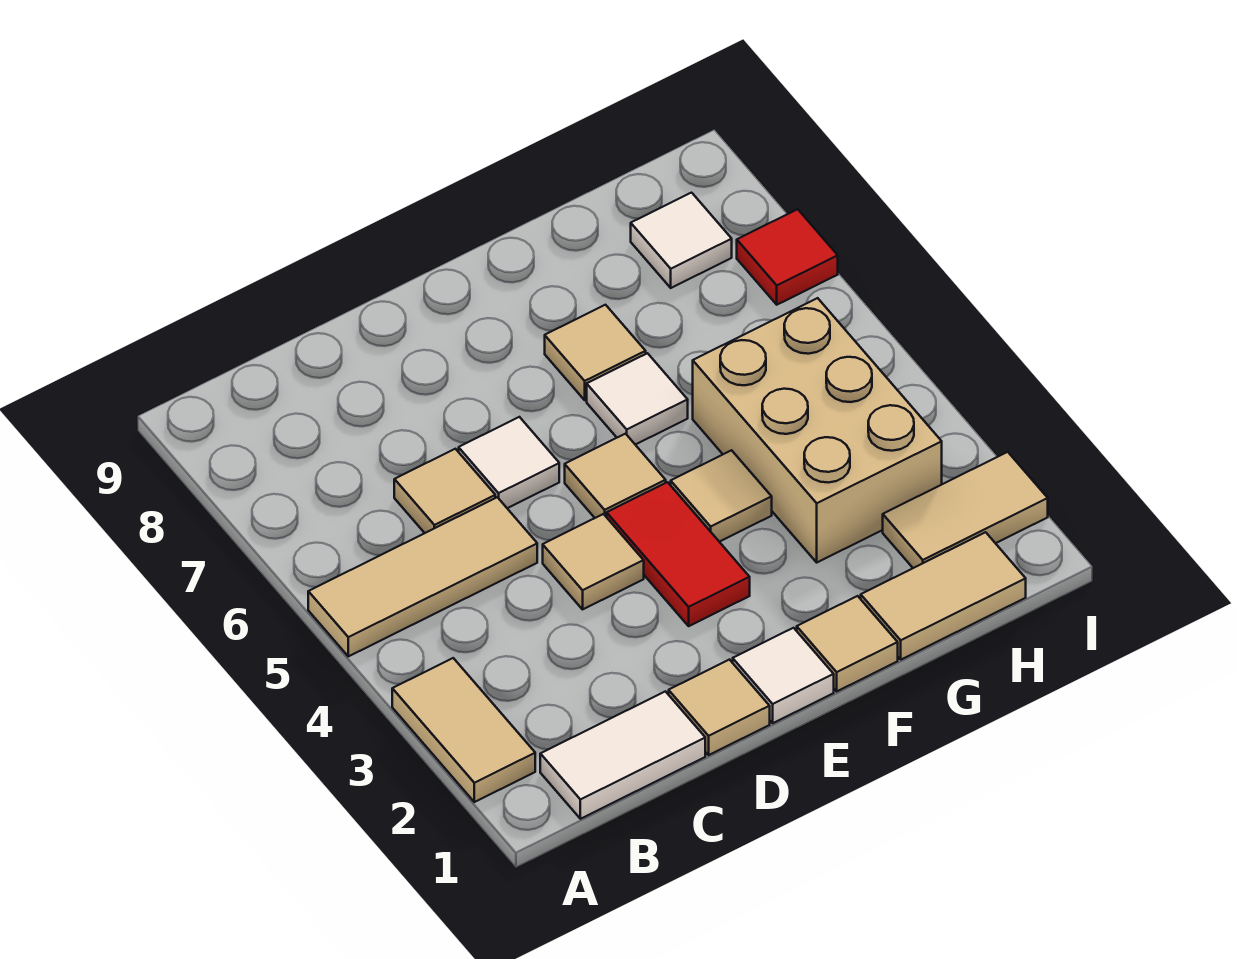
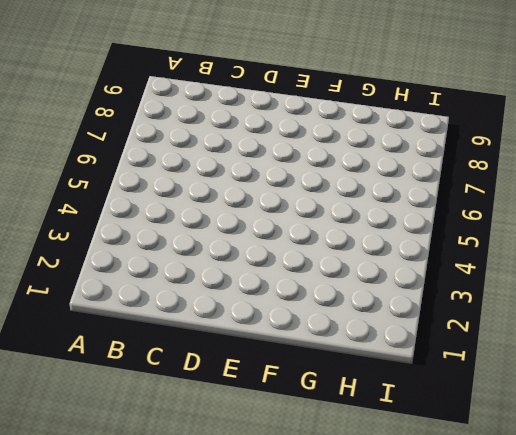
none -> tan 1x2 tile [392,658,535,802]
none -> tan 1x3 tile [308,497,537,656]
none -> white 1x2 tile [540,691,705,819]

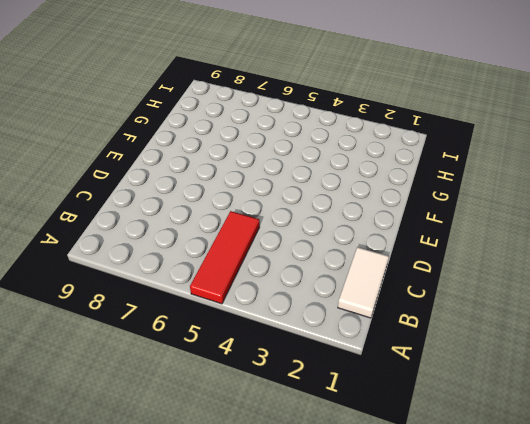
red 1x3 tile [190,211,260,304] -> tan 1x3 tile [308,497,537,656]
none -> tan 1x2 tile [392,658,535,802]
none -> tan 1x1 tile [394,449,495,533]
none -> tan 1x1 tile [669,660,770,755]

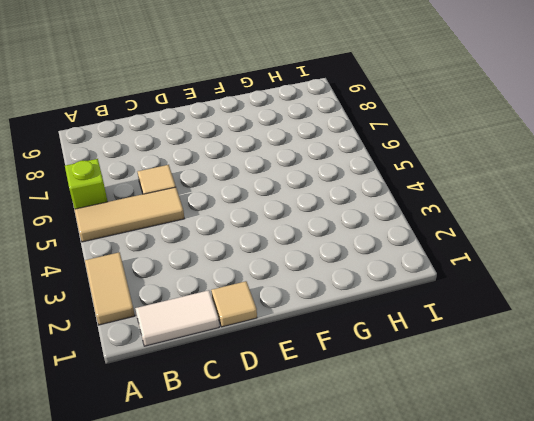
lime 1x1 brick [65,159,108,209] -> none
none -> tan 1x1 tile [543,514,644,609]
none -> white 1x1 tile [459,417,559,508]
none -> white 1x1 tile [733,628,834,723]

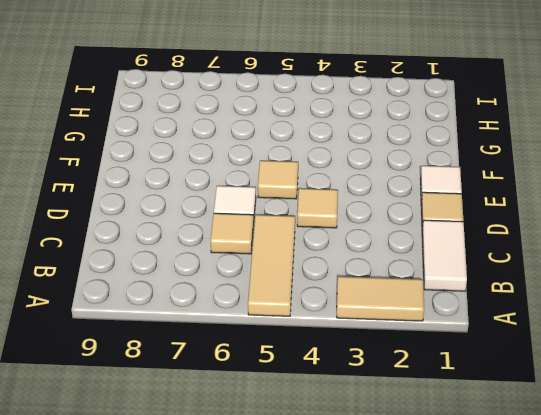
none -> red 1x2 tile [607,482,750,626]
none -> tan 1x1 tile [797,596,898,691]
none -> tan 1x1 tile [671,450,772,542]

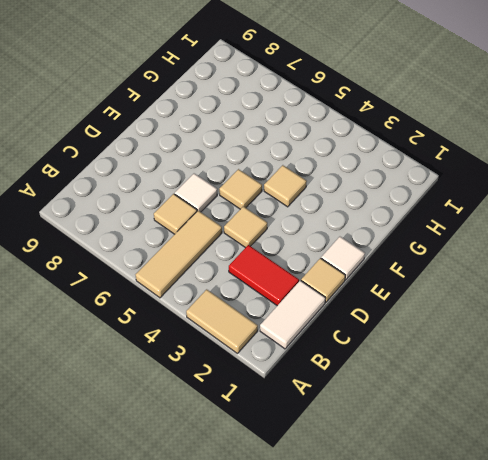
red 1x2 tile [229,245,299,306] -> red 1x2 tile moved to [607,482,750,626]
none -> tan 1x1 tile [797,596,898,691]
none -> white 1x1 tile [587,353,688,445]
none -> tan 1x1 tile [545,305,646,400]

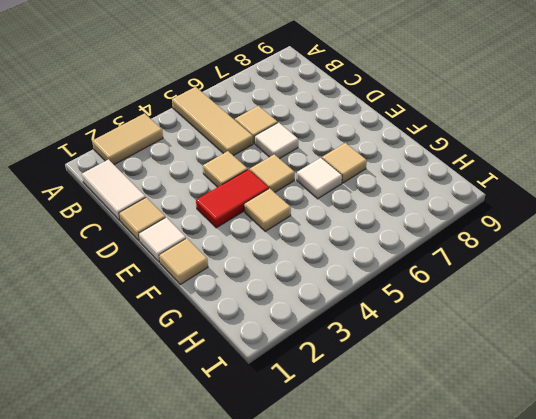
none -> tan 1x2 tile [861,532,1026,659]
none -> tan 2x3 brick [693,298,942,562]
none -> tan 1x2 tile [883,452,1048,568]

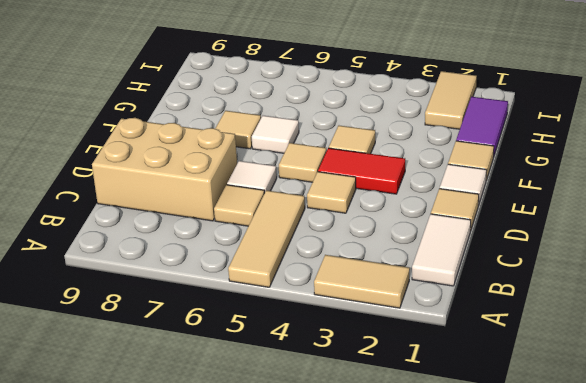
tan 2x3 brick [92,118,237,221] -> tan 2x3 brick moved to [693,298,942,562]
purple 1x2 tile [456,97,508,155] -> tan 1x2 tile [861,532,1026,659]
none -> white 1x1 tile [631,193,732,288]
none -> red 1x1 tile [737,209,838,305]

